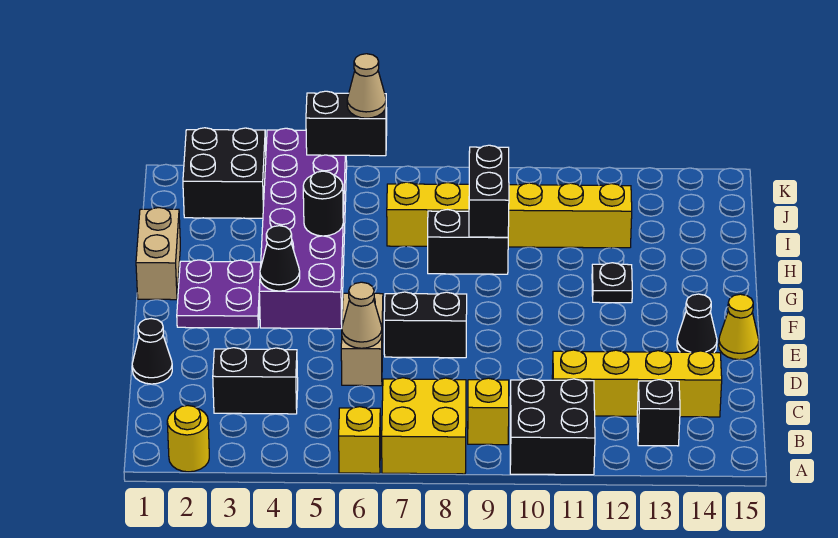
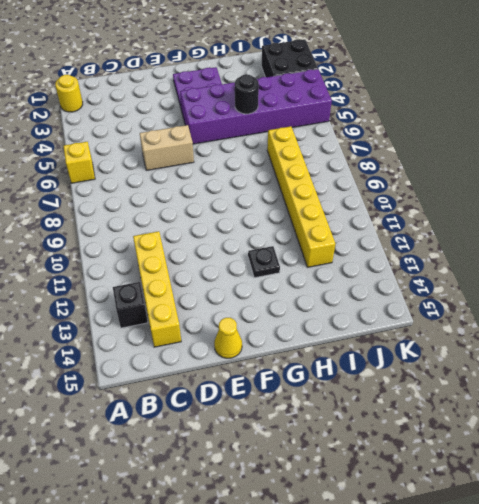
none -> yellow 2x2 brick [382,378,466,474]
none -> black 2x2 brick [510,379,595,475]
none -> yellow 1x1 brick [468,378,509,445]

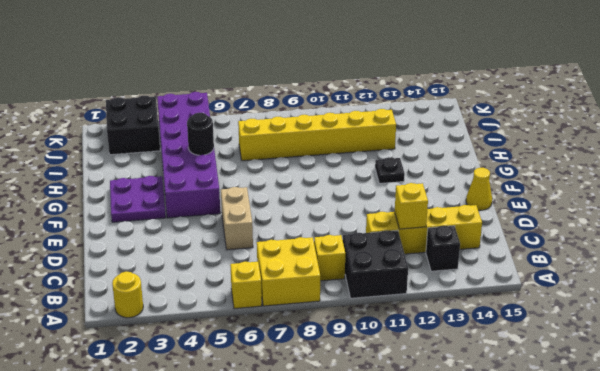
yellow 1x1 brick [395,183,428,229] -> none
none -> black 1x2 brick [213,348,298,414]
none -> black 1x1 cone [132,319,172,384]
none -> black 1x2 brick [384,292,467,358]

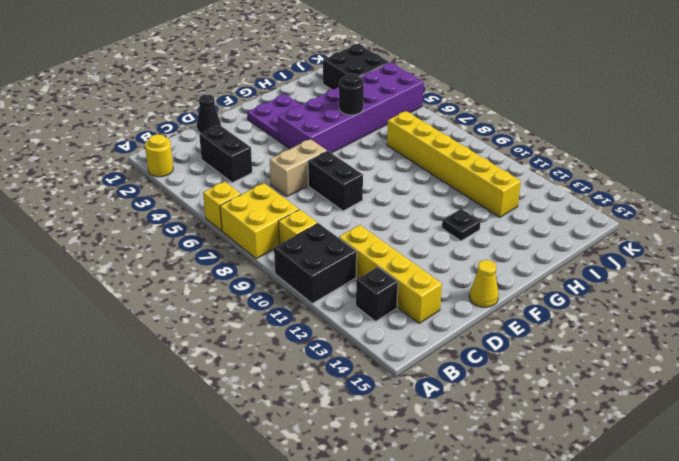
none -> black 1x1 cone [677,294,717,353]
none -> tan 1x2 brick [136,208,180,300]
none -> black 1x2 brick [428,210,508,274]

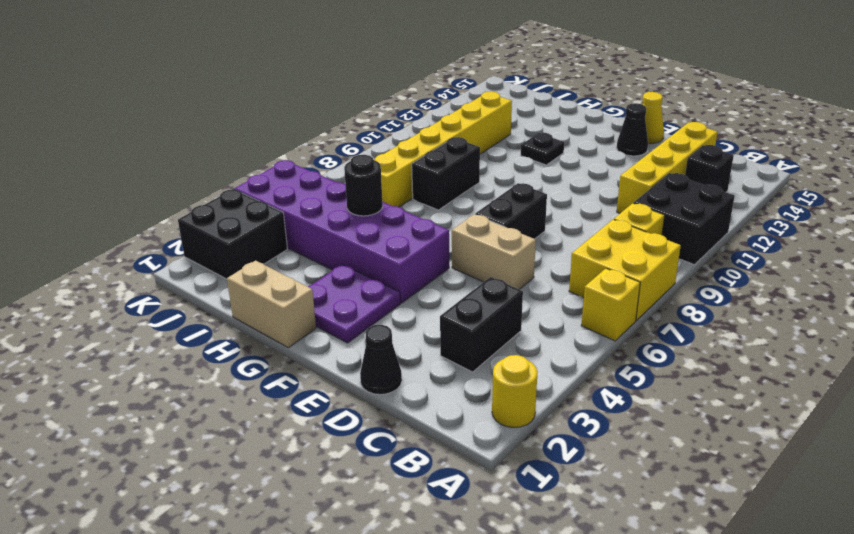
none -> tan 1x1 cone [342,282,382,348]
none -> black 1x1 cone [260,226,300,291]
none -> black 1x2 brick [469,145,509,237]

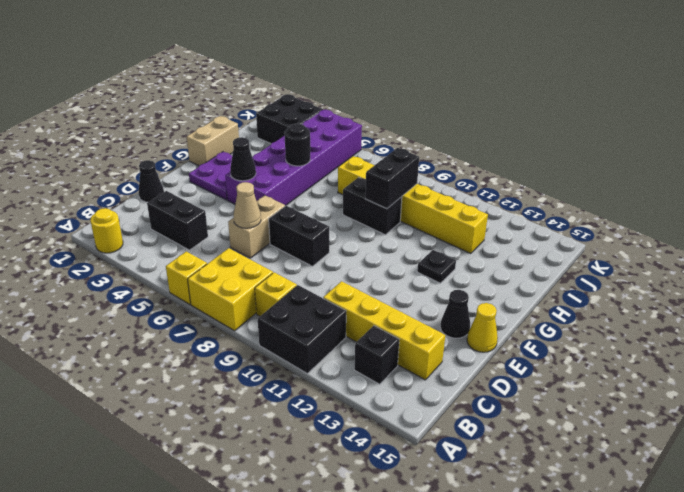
none -> black 1x2 brick [306,91,387,156]
none -> tan 1x1 cone [347,54,386,118]

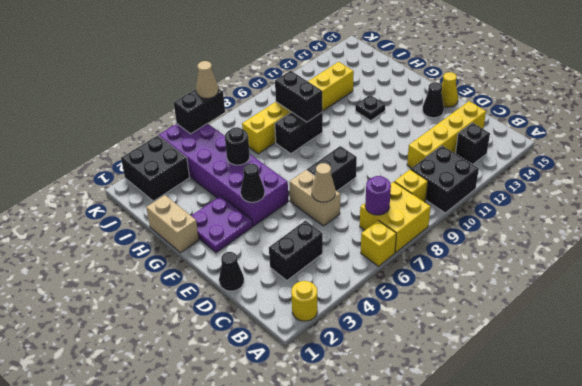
purple 1x1 round brick [365,176,391,215] -> none

